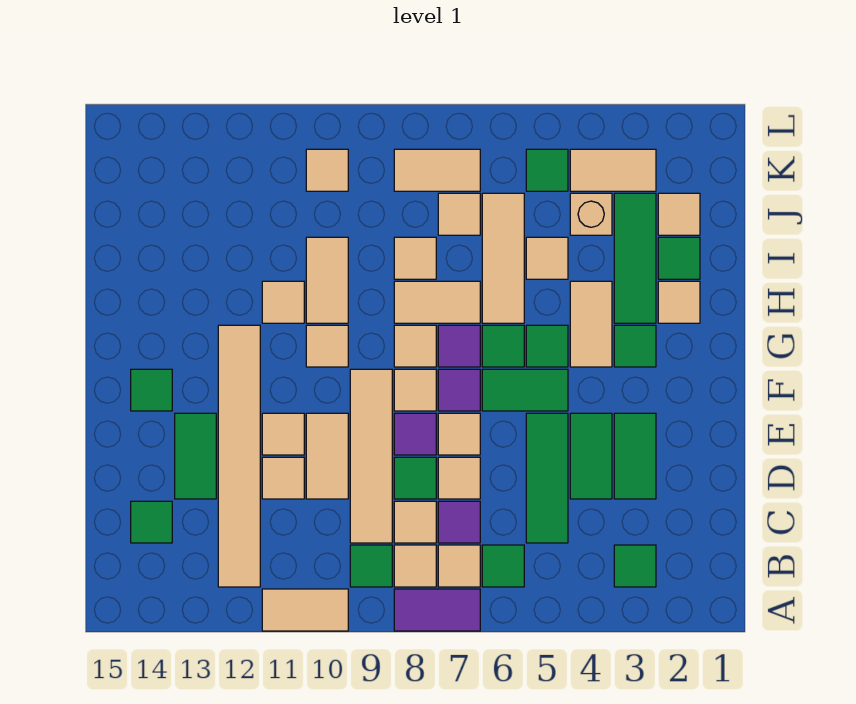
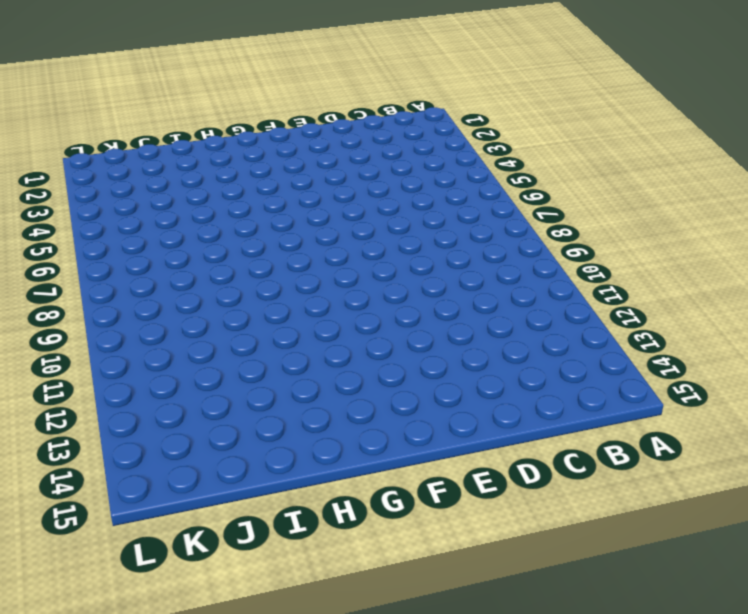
none -> purple 1x2 tile [394,589,480,631]
none -> tan 1x2 tile [262,589,348,631]
none -> green 1x1 tile [614,545,656,587]
none -> green 1x1 tile [482,545,524,587]

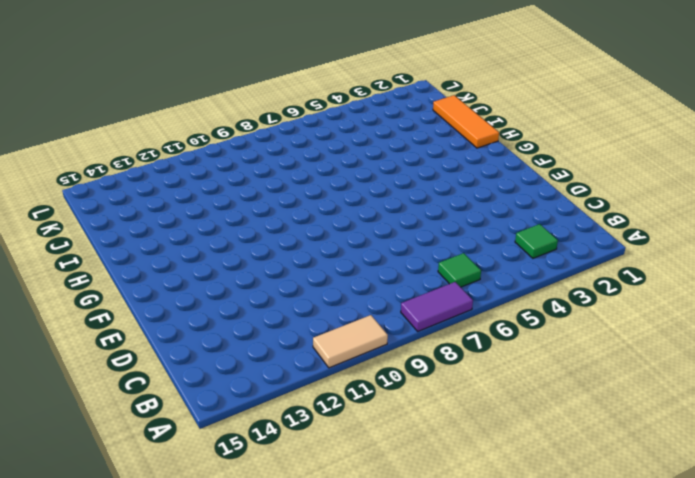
orange 1x3 tile [433,95,499,148] -> none
none -> tan 1x1 tile [438,545,480,587]
none -> tan 1x1 tile [394,545,436,587]
none -> green 1x1 tile [350,545,392,587]
none -> tan 1x6 tile [218,325,260,587]

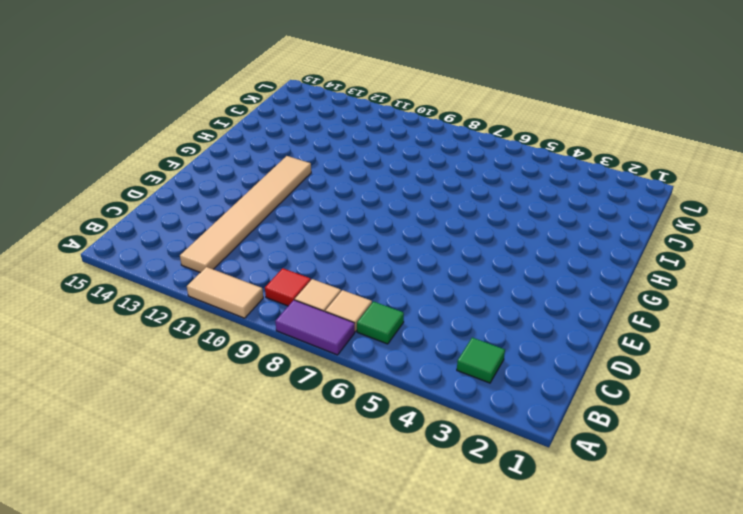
red 1x1 tile [265,268,311,306] -> green 1x1 tile [350,545,392,587]
none -> green 1x3 tile [526,413,568,543]
none -> purple 1x1 tile [438,501,480,543]
none -> tan 1x1 tile [394,501,436,543]
none -> tan 1x4 tile [350,369,392,543]

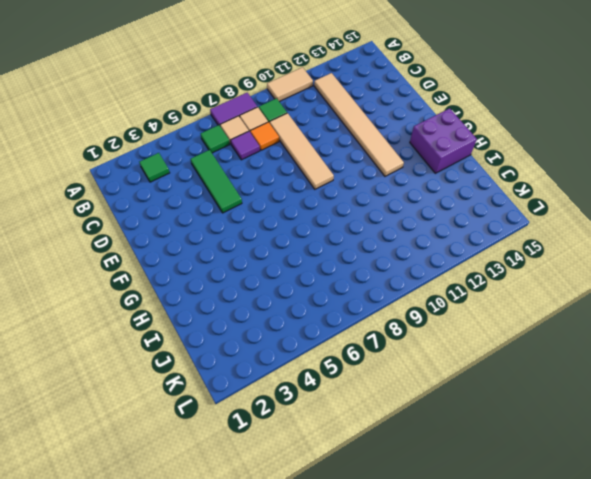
orange 1x1 tile [250,122,279,150] -> tan 1x1 tile [394,501,436,543]
purple 2x2 brick [410,108,477,173] -> none
none -> green 1x1 tile [131,501,172,543]
none -> green 1x2 tile [614,413,656,499]
none -> green 1x2 tile [570,413,612,499]
none -> tan 1x1 tile [438,457,480,499]

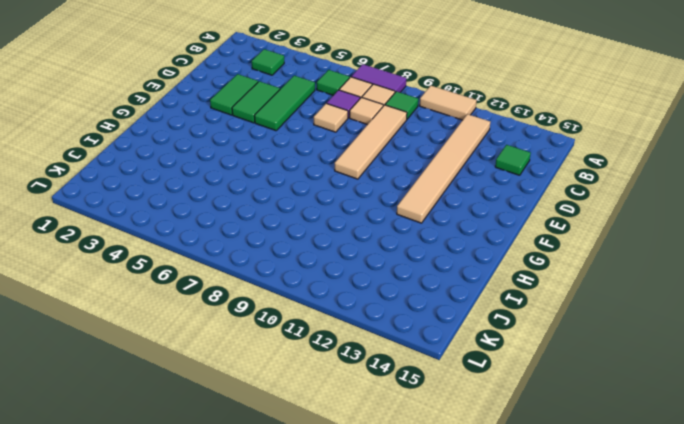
none -> green 1x1 tile [394,457,436,499]
none -> tan 1x2 tile [306,413,348,499]
none -> tan 1x1 tile [262,457,304,499]
none -> green 1x2 tile [175,413,216,499]

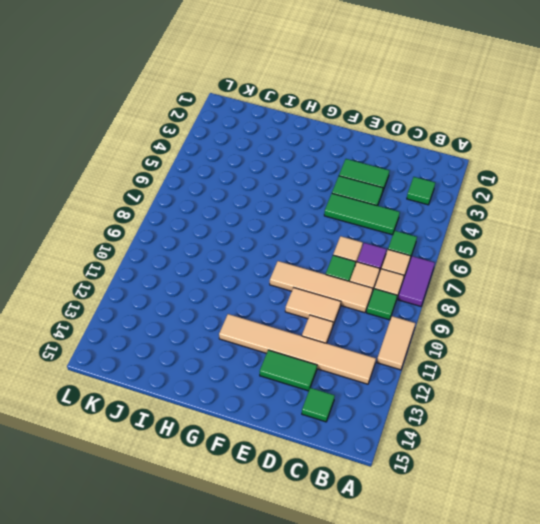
none -> tan 1x1 tile [438,413,480,455]
none -> purple 1x1 tile [394,413,436,455]
none -> tan 1x1 tile [262,413,304,455]
none -> green 1x2 tile [482,369,568,411]

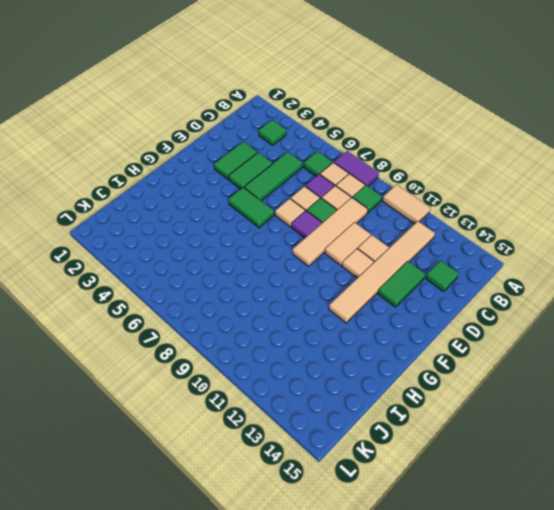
none -> purple 1x1 tile [438,369,480,411]
none -> tan 1x1 tile [394,369,436,411]
none -> green 1x1 tile [131,369,172,411]
none -> green 1x1 tile [614,325,656,367]

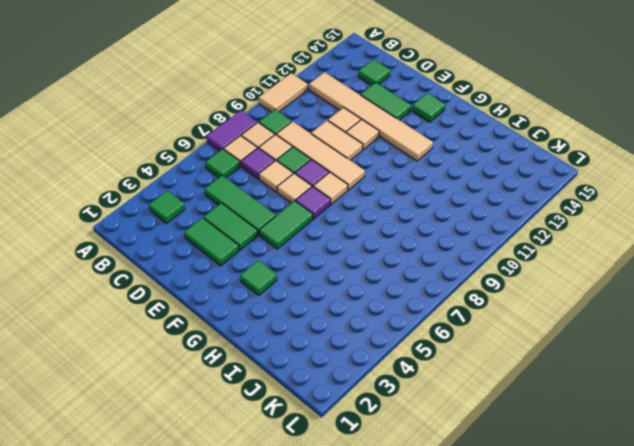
none -> tan 1x2 tile [570,281,612,367]
none -> green 1x1 tile [526,325,568,367]
none -> green 1x1 tile [482,325,524,367]
none -> purple 1x1 tile [438,325,480,367]

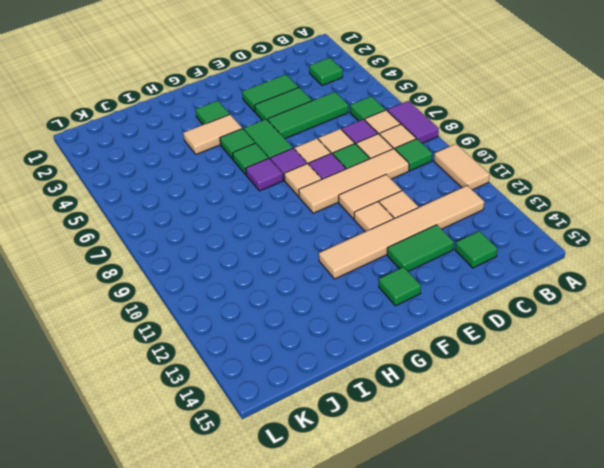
none -> tan 1x1 tile [394,325,436,367]
none -> tan 1x1 tile [306,325,348,367]
none -> tan 1x1 tile [658,281,700,323]
none -> green 1x3 tile [614,193,656,323]

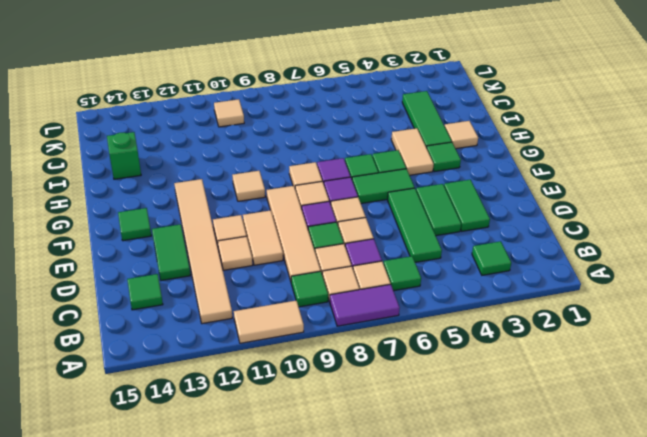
green 1x1 brick [107,132,141,179] -> none
none -> tan 1x3 tile [482,193,524,323]
none -> tan 1x2 tile [394,281,480,323]
none -> tan 1x2 tile [306,237,348,323]
none -> tan 1x1 tile [262,281,304,323]

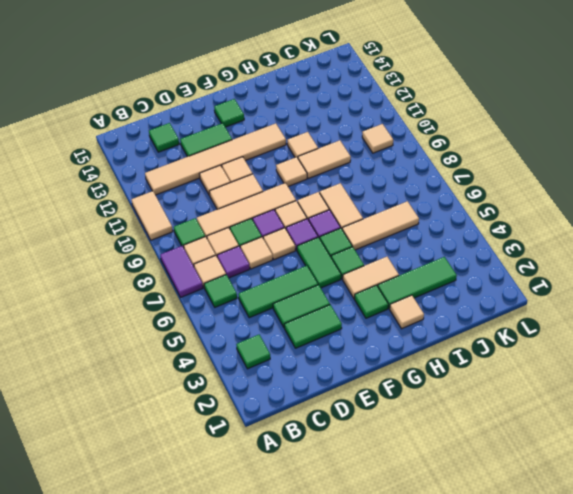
none -> green 1x1 tile [658,237,700,279]
none -> tan 1x1 tile [526,237,568,279]
none -> tan 1x1 tile [394,237,436,279]
none -> tan 1x1 tile [658,193,700,235]

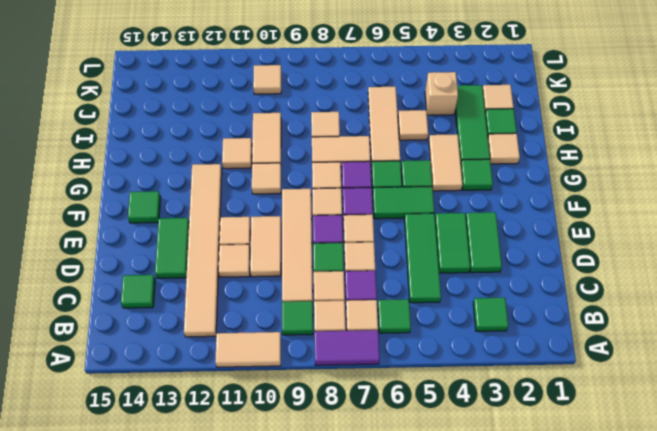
none -> tan 1x1 tile [438,193,480,235]
none -> tan 1x2 tile [570,149,656,191]
none -> green 1x1 tile [526,149,568,191]
none -> tan 1x2 tile [394,149,480,191]

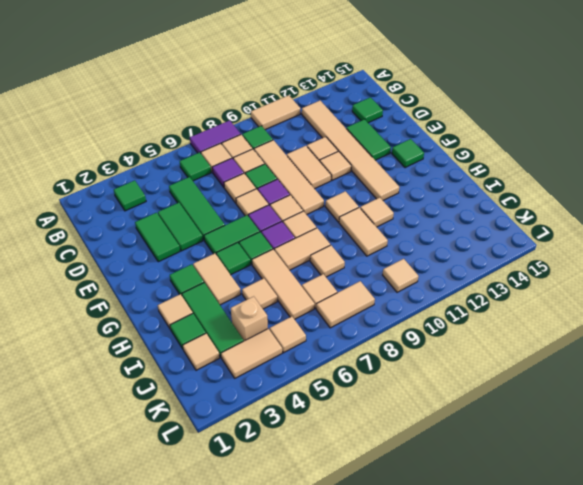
tan 1x1 tile [270,317,306,353] -> green 1x1 tile [526,149,568,191]

